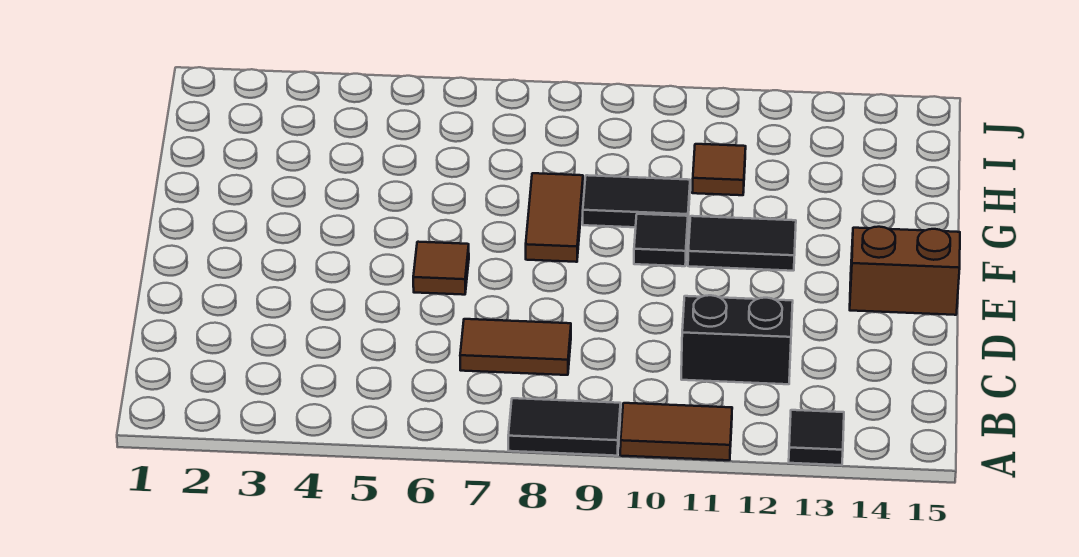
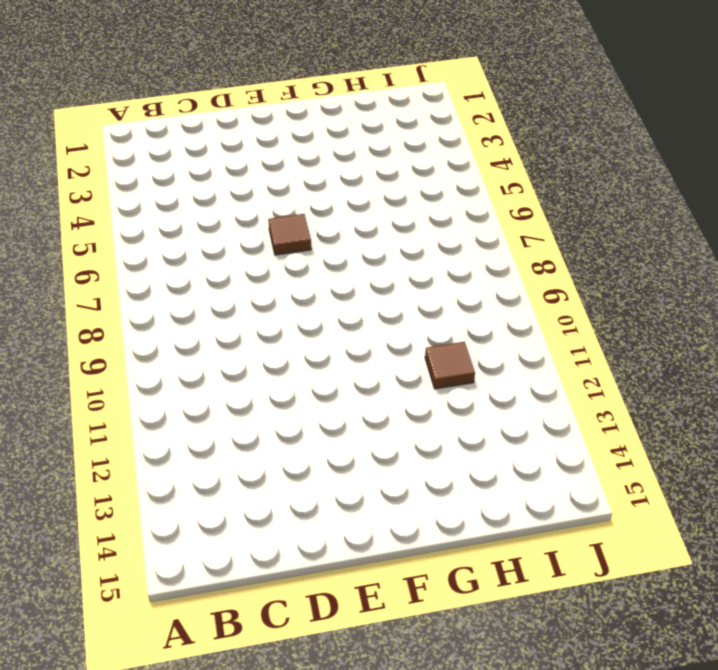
none -> black 1x2 tile [508,398,621,456]
none -> brown 1x2 tile [620,403,732,460]
none -> black 1x1 tile [789,410,844,465]

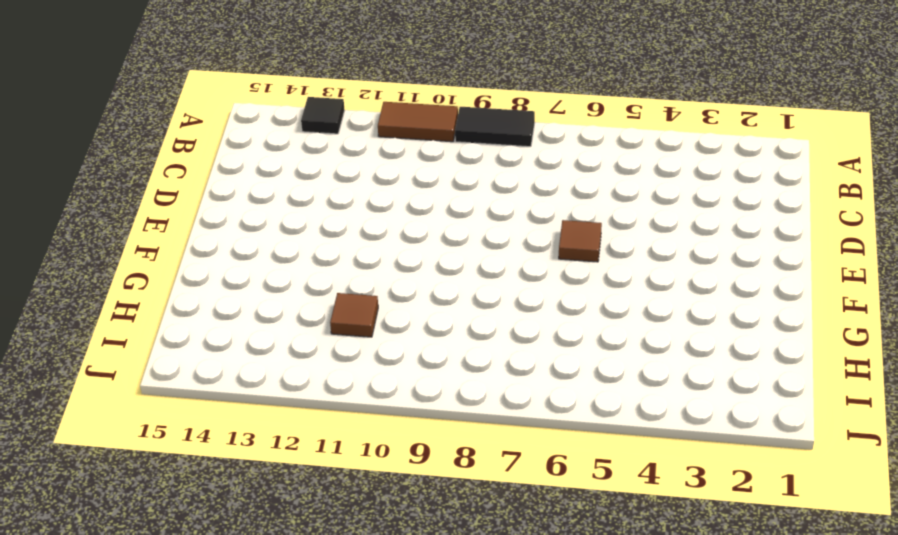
none -> brown 1x2 tile [460,319,571,375]
none -> black 1x2 brick [681,295,793,384]
none -> brown 1x2 brick [850,227,960,315]

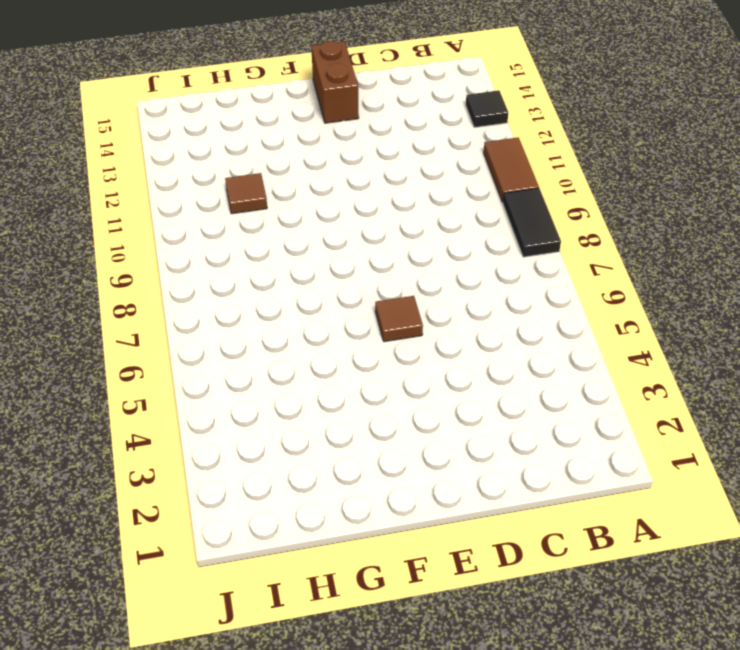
none -> brown 1x2 tile [460,319,571,375]
none -> black 1x2 brick [681,295,793,384]
none -> brown 1x2 tile [526,173,583,262]

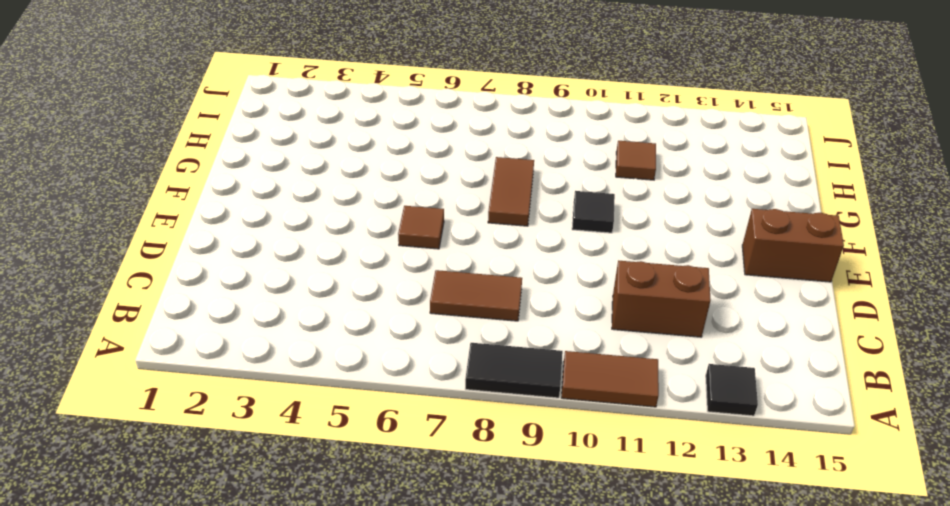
brown 1x2 brick [612,261,711,337] -> black 1x2 brick [681,295,793,384]
none -> black 1x2 tile [688,216,796,271]
none -> black 1x2 tile [583,175,690,227]

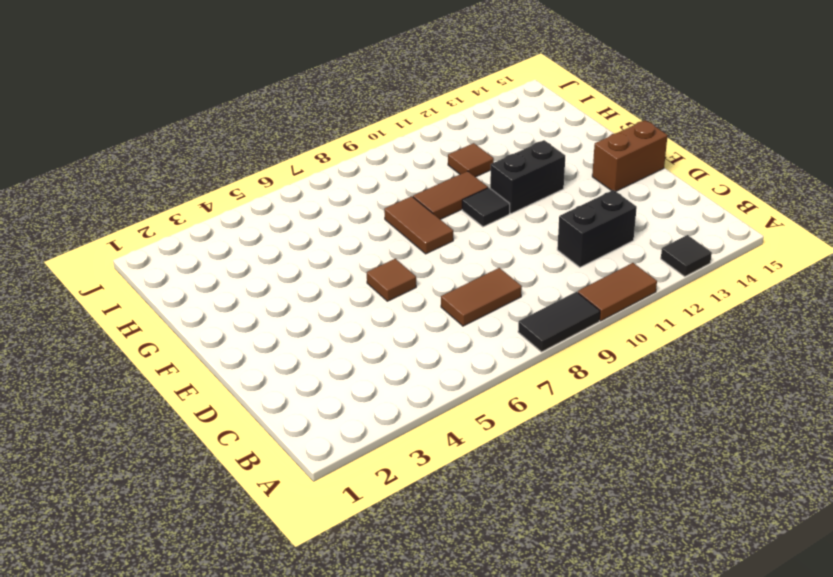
black 1x2 brick [490,140,565,214] -> black 1x2 tile [688,216,796,271]
brown 1x2 tile [413,171,488,219] -> black 1x2 tile [583,175,690,227]

